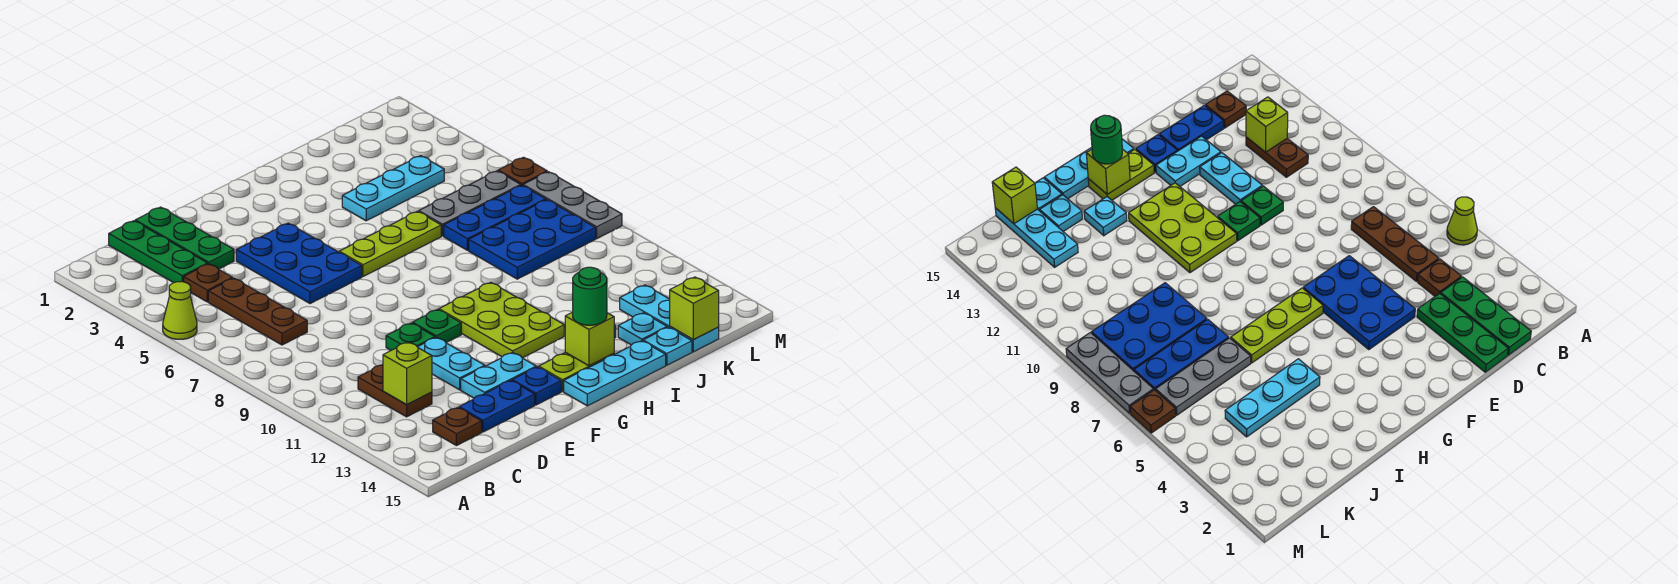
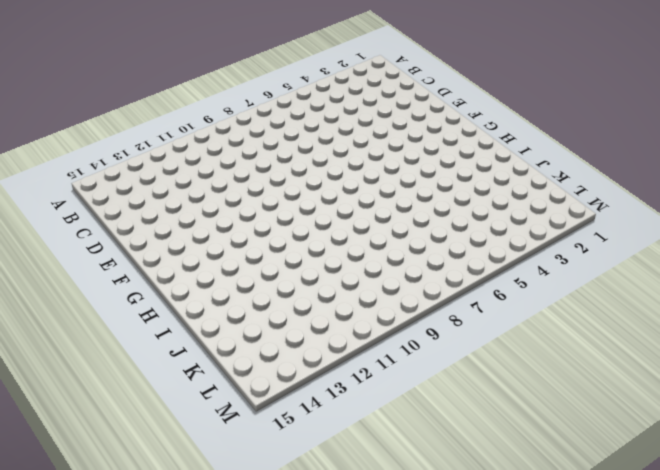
none -> lime 1x1 cone [163,282,197,339]
none -> green 1x3 plate [109,221,208,283]
none -> brown 1x1 plate [184,264,232,302]
none -> brown 1x3 plate [208,278,307,345]

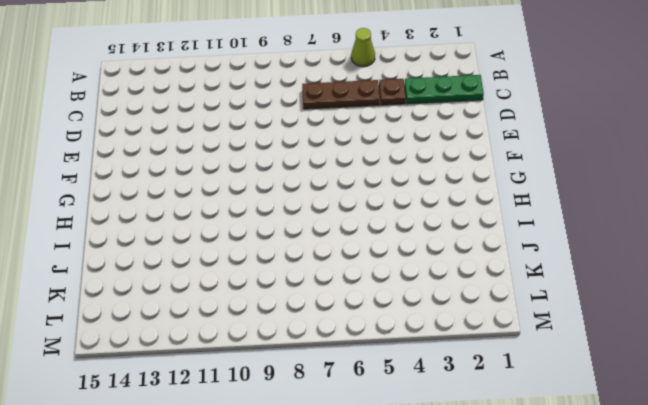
none -> brown 1x2 plate [358,365,432,417]
none -> brown 1x1 plate [433,408,482,446]
none -> green 1x3 plate [135,207,234,269]
none -> blue 1x2 plate [459,381,535,432]

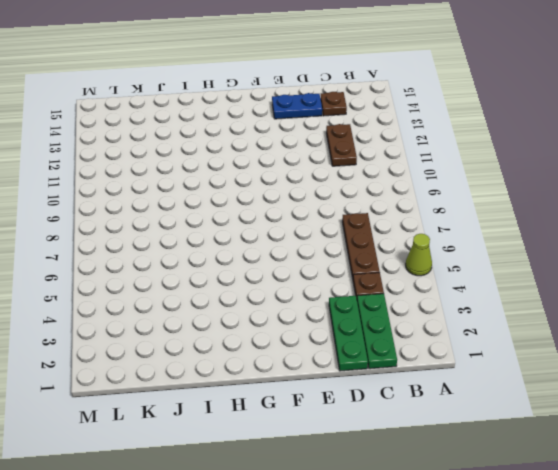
none -> blue 2x3 plate [236,223,362,304]
none -> green 1x1 plate [386,323,435,350]
none -> cyan 1x2 plate [418,337,485,390]
none -> cyan 1x2 plate [461,352,536,398]

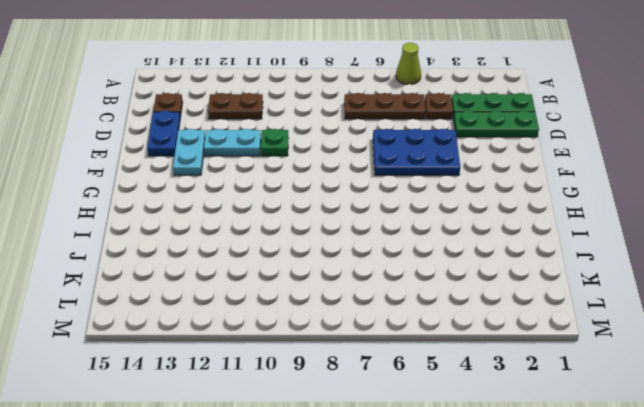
none -> green 1x1 plate [413,309,461,342]
none -> blue 1x1 plate [512,367,561,405]
none -> lime 1x3 plate [339,211,441,276]
none -> lime 2x3 plate [439,282,564,358]

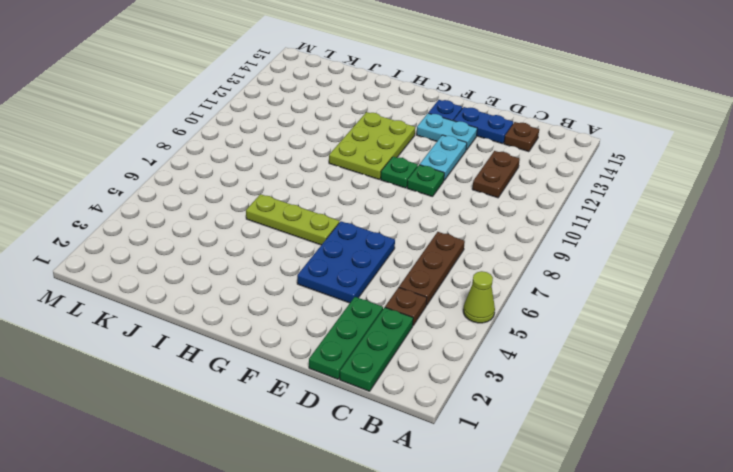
none -> lime 1x2 plate [539,352,614,391]
none -> cyan 1x3 plate [564,341,666,406]
none -> cyan 1x3 plate [342,156,444,221]
none -> cyan 1x1 plate [1084,197,1127,236]

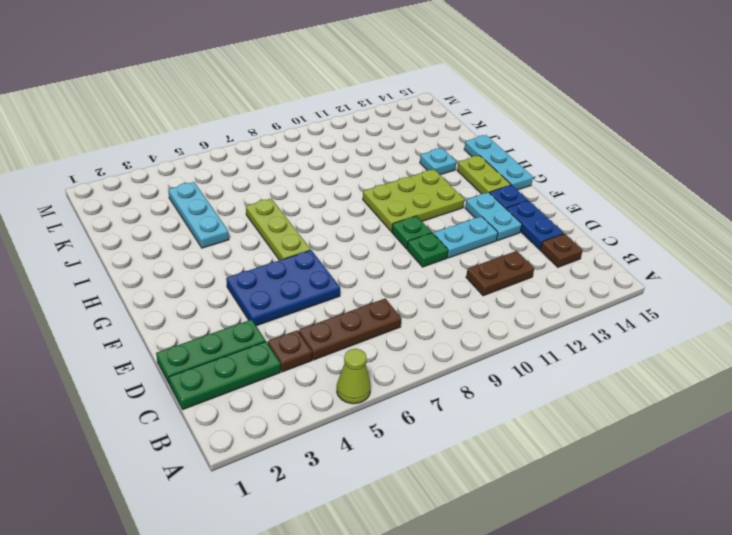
none -> grey 1x3 plate [419,171,521,236]
none -> blue 1x3 plate [444,185,546,250]
none -> blue 2x3 plate [469,200,596,279]
none -> cyan 1x1 plate [618,313,667,345]

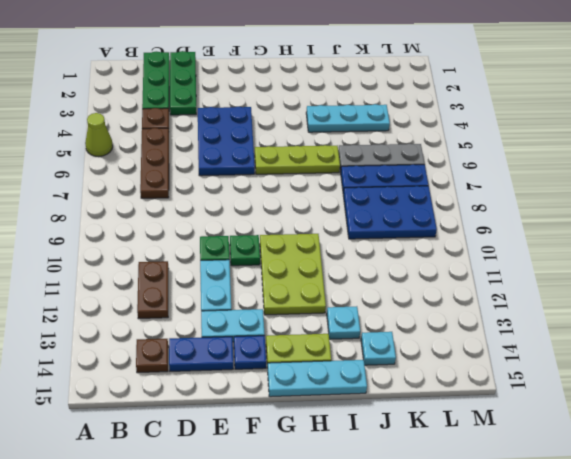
none -> cyan 1x1 plate [643,327,692,365]
none -> cyan 1x3 plate [620,285,719,352]
none -> brown 1x1 plate [498,157,547,185]
none -> grey 1x3 plate [523,172,622,238]

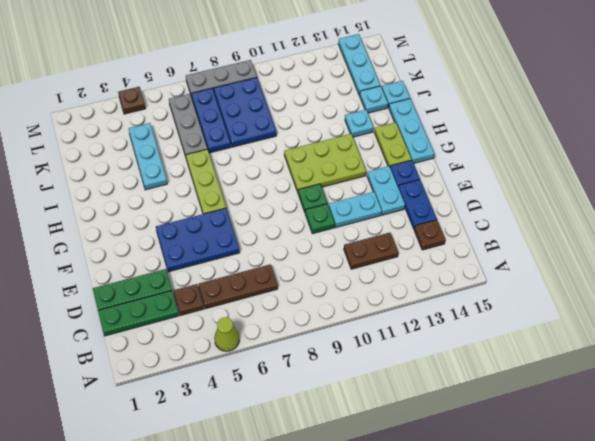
cyan 1x3 plate [338,34,380,95] -> cyan 1x3 plate turned to [620,285,719,352]
brown 1x1 plate [118,87,146,114] -> brown 1x1 plate moved to [498,157,547,185]
none -> lime 1x1 brick [383,342,432,404]
none -> lime 1x1 brick [565,312,614,366]
none -> lime 1x1 brick [670,277,719,339]
none -> green 1x1 round brick [573,267,607,325]

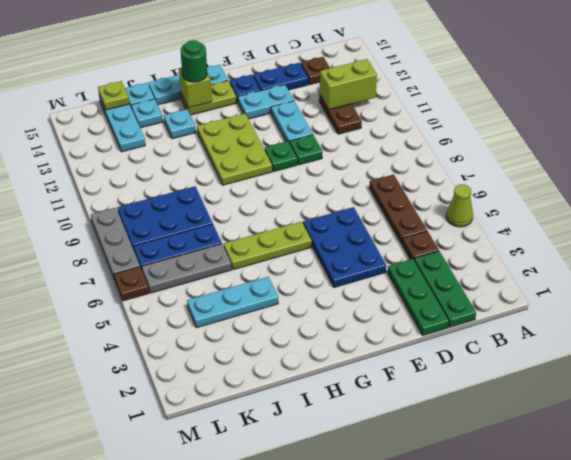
lime 1x2 brick [320,59,377,110] -> lime 1x1 brick [383,342,432,404]
lime 1x1 plate [98,81,129,110] -> lime 1x1 brick [670,277,719,339]

